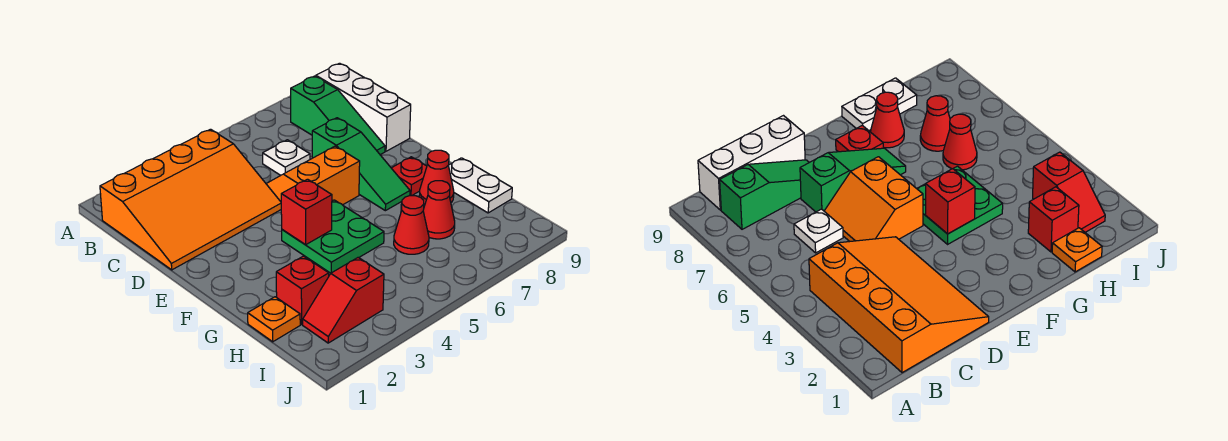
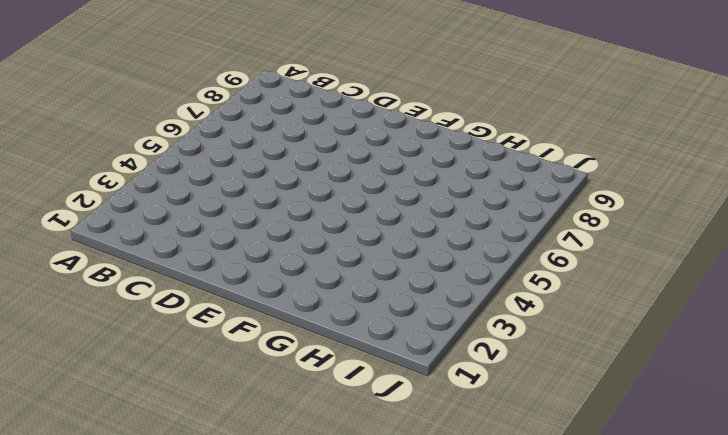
none -> orange 3x4 slope [100,129,281,270]
none -> green 1x3 slope [291,76,385,155]
none -> white 1x3 brick [316,63,411,151]

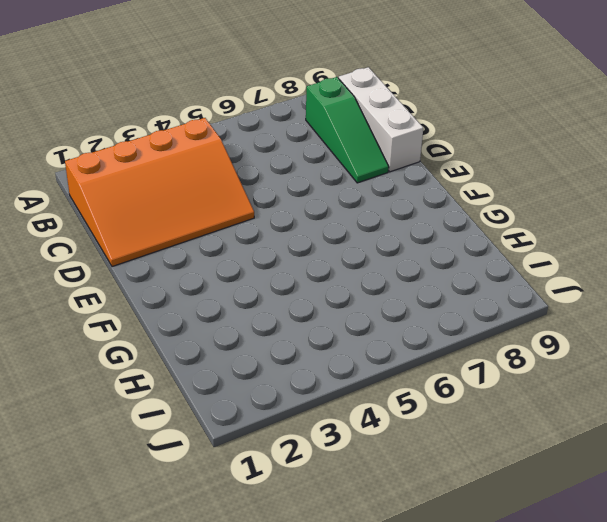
none -> white 1x1 plate [263,140,310,175]
none -> orange 2x2 slope [266,146,360,205]
none -> green 1x3 slope [312,118,410,211]

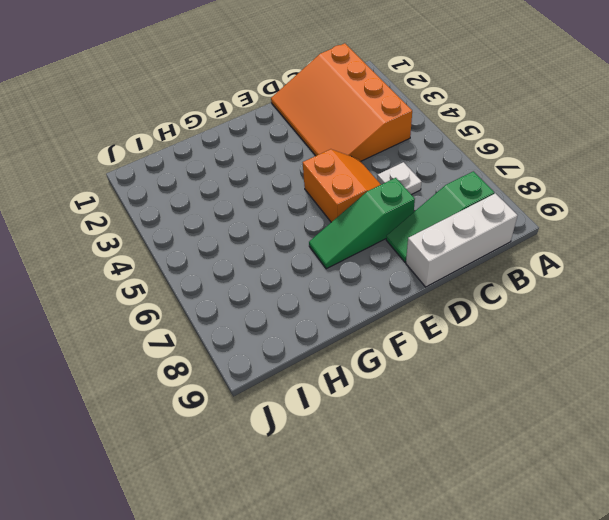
none -> green 2x2 plate [282,200,384,273]
none -> red 1x1 plate [392,157,427,196]
none -> red 1x1 cone [419,150,454,204]

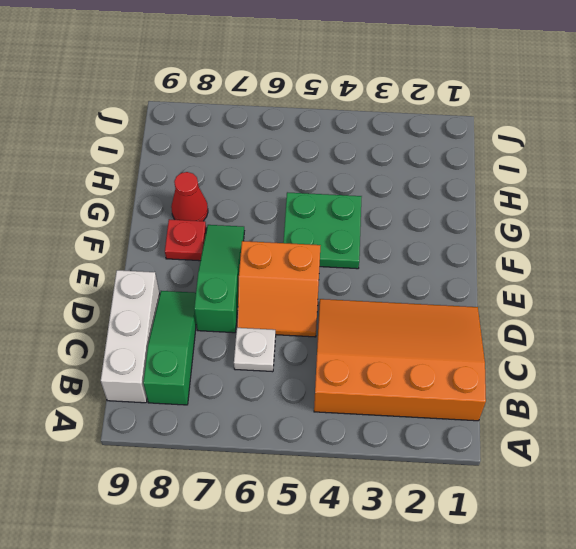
none -> white 1x2 plate [448,158,512,213]
none -> orange 1x1 plate [248,297,300,342]
none -> red 1x1 brick [276,256,329,324]

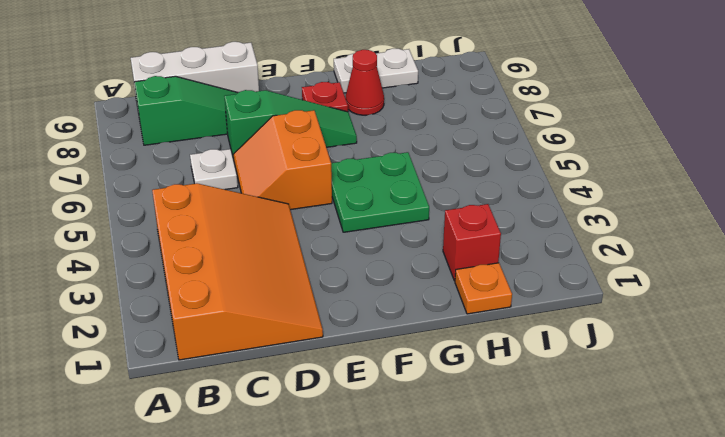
none -> red 1x1 cone [394,196,429,254]
none -> red 1x1 cone [423,181,455,239]
none -> red 1x2 slope [303,258,384,343]

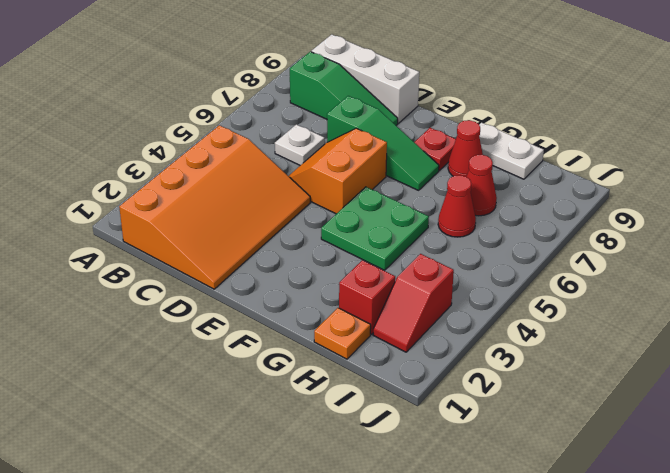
none -> red 1x1 brick [281,179,332,245]

